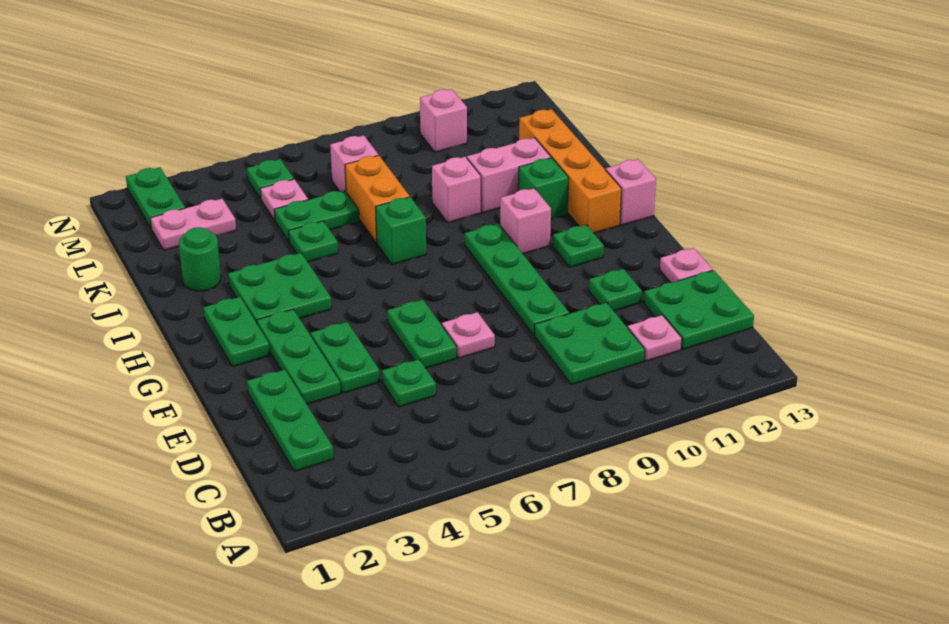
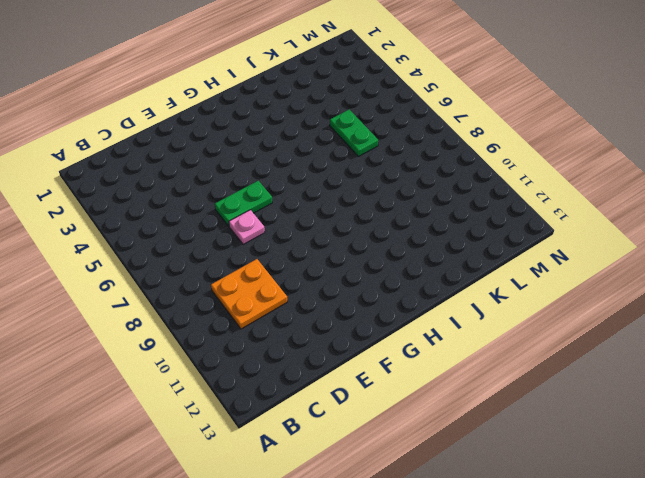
orange 2x2 plate [211,259,287,329] -> green 2x2 plate [535,303,645,385]
none -> green 1x3 plate [247,370,334,472]
none -> pink 1x1 plate [628,315,682,361]
none -> green 2x2 plate [644,270,754,349]
none -> green 1x1 plate [382,359,436,407]

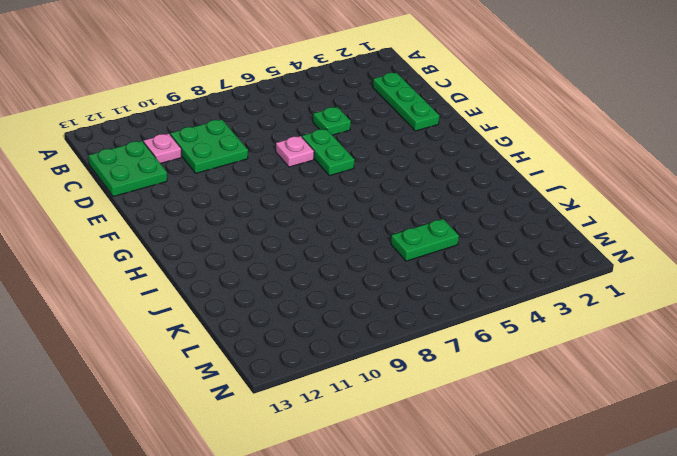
none -> green 1x3 plate [257,309,341,404]
none -> green 1x2 plate [311,322,380,393]
none -> green 1x4 plate [465,224,569,335]
none -> green 1x1 plate [589,269,642,311]

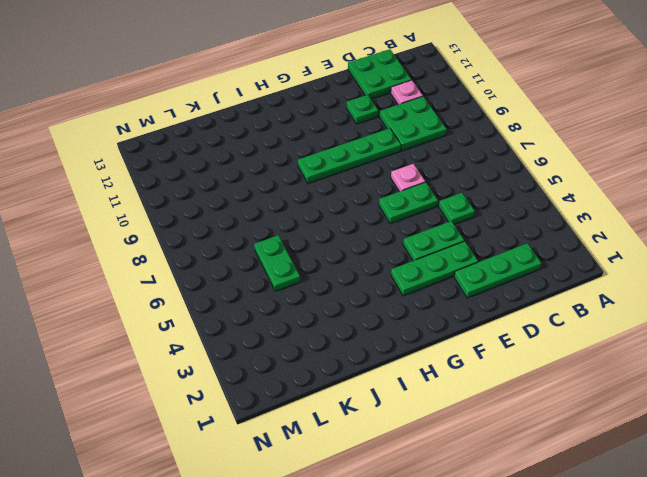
none -> pink 1x1 plate [660,248,713,283]
none -> green 1x2 plate [204,297,270,366]
none -> green 1x1 plate [553,225,604,267]
none -> green 2x2 plate [228,253,332,323]

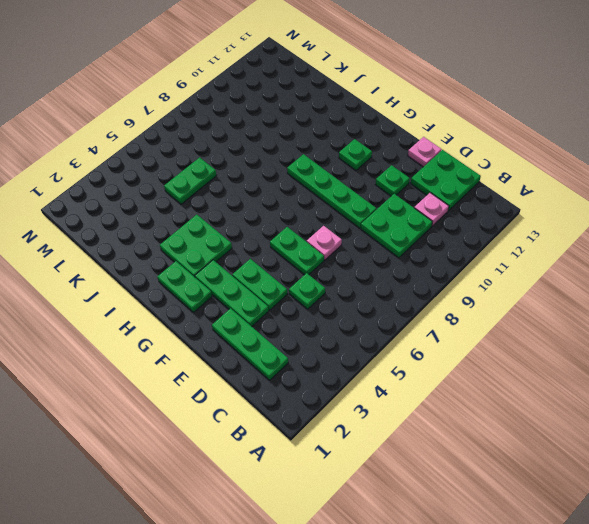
none -> pink 1x1 brick [500,188,551,254]
none -> orange 1x4 brick [519,109,622,233]
none -> pink 1x1 brick [606,159,656,225]
none -> green 1x1 brick [376,197,426,265]

